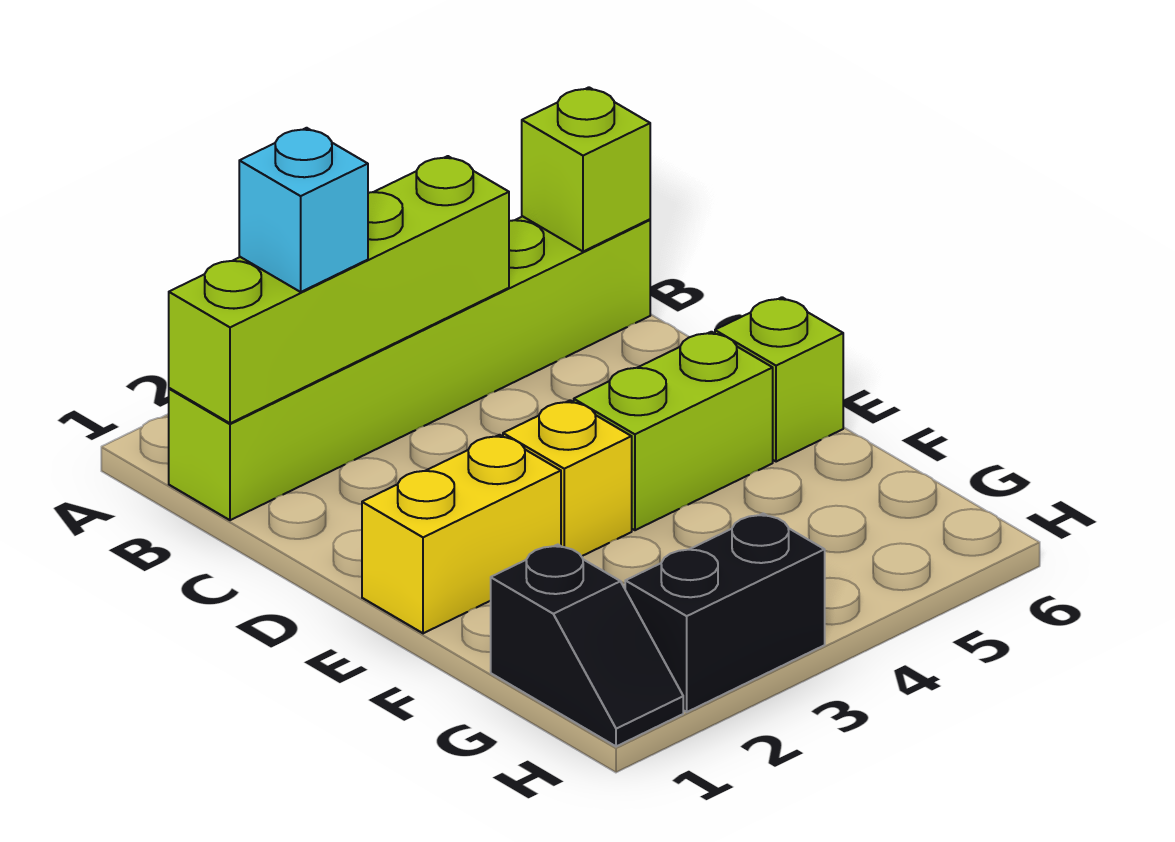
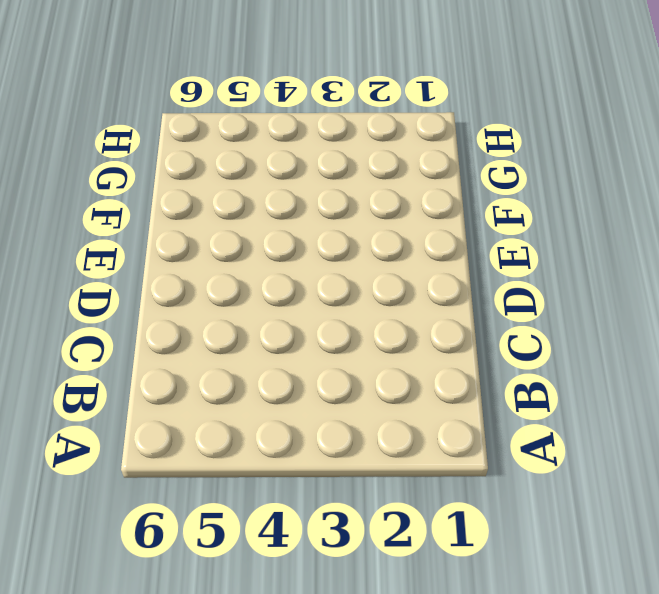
none -> lime 1x6 brick [169,216,650,520]
none -> yellow 1x2 brick [362,435,561,633]

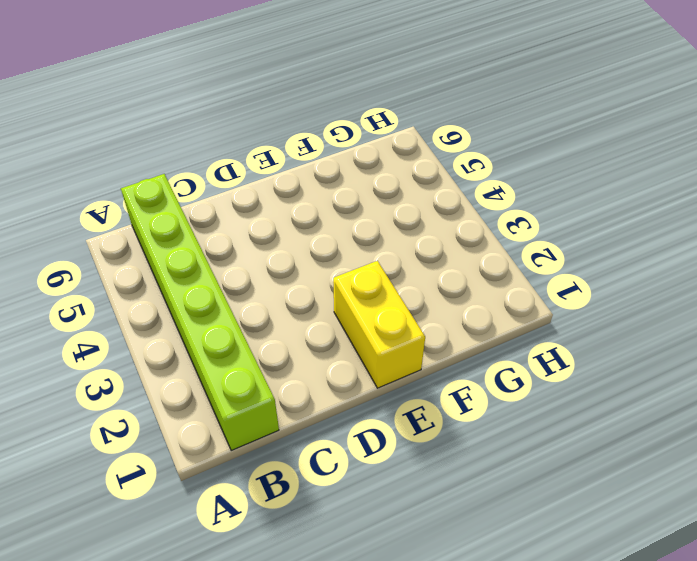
none -> yellow 1x1 brick [503,400,632,556]
none -> lime 1x2 brick [574,332,773,530]

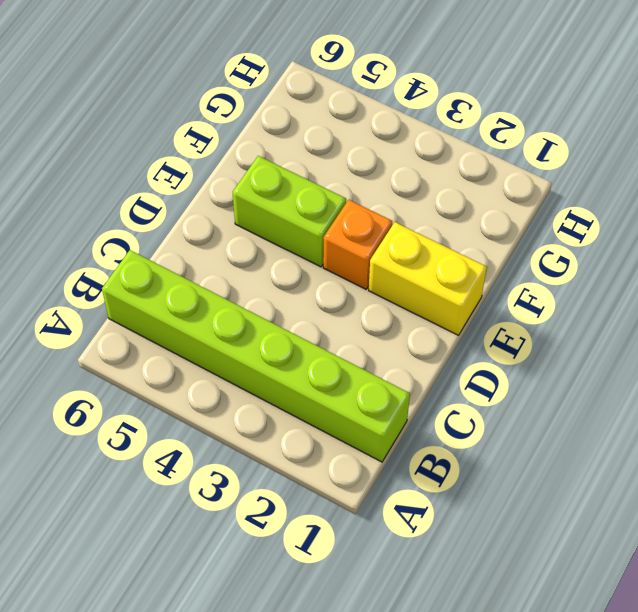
orange 1x1 brick [323,200,392,289] -> yellow 1x1 brick [503,400,632,556]
none -> lime 1x1 brick [715,297,843,462]
none -> black 1x2 slope [491,545,683,746]

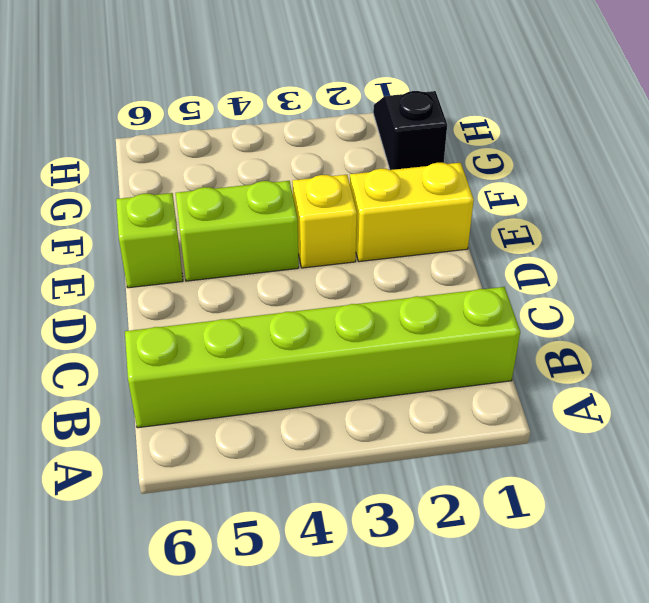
none -> black 1x2 brick [625,513,825,712]
none -> lime 1x4 brick [169,156,509,423]

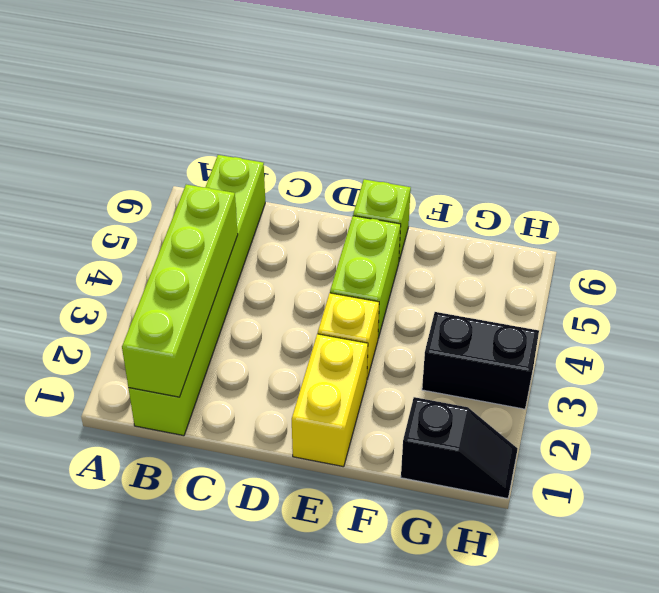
black 1x2 brick [422,312,539,409] -> black 1x2 brick turned to [625,513,825,712]
none -> lime 1x1 brick [522,87,650,252]
none -> cyan 1x1 brick [239,128,368,292]

